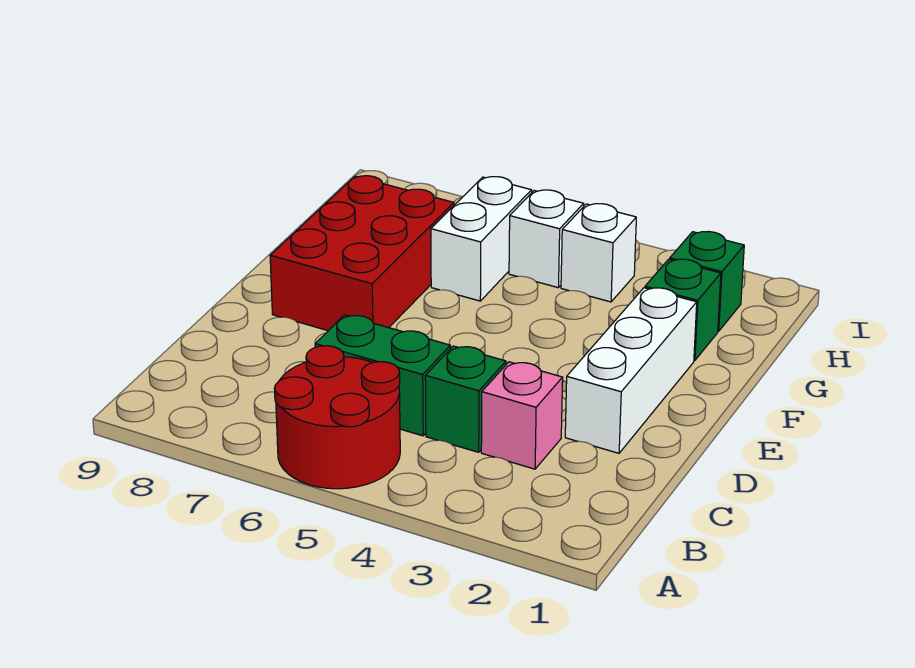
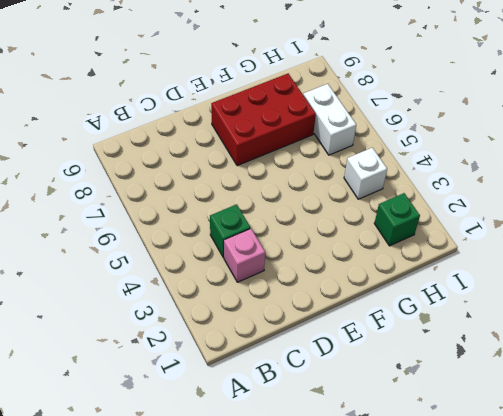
white 1x2 brick [303,84,356,155] -> white 1x2 brick turned to [431,177,532,301]
none -> red 2x2 round brick [274,346,400,489]
none -> green 1x2 brick [315,315,450,436]

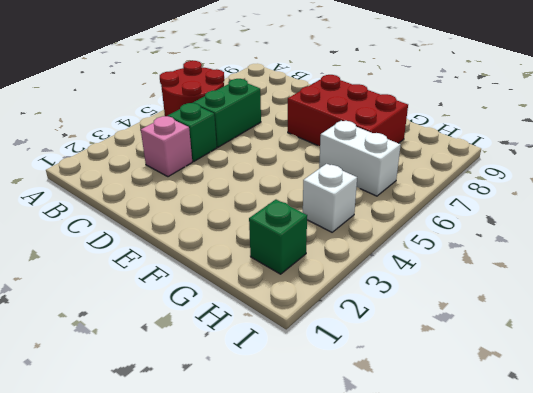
none -> white 1x3 brick [565,288,697,453]
none -> green 1x1 brick [645,259,721,360]

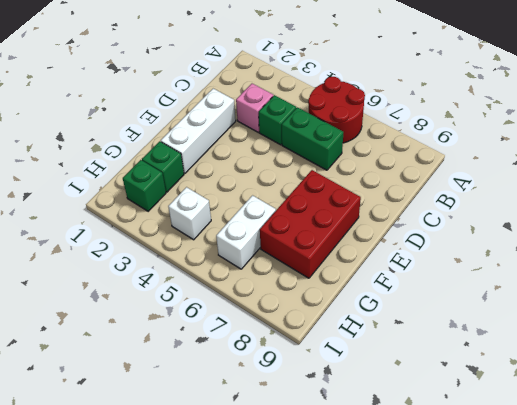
none -> white 1x1 brick [509,190,584,288]

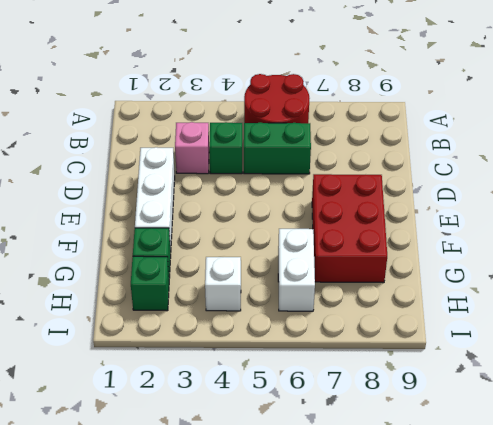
none -> white 1x1 brick [509,190,584,288]

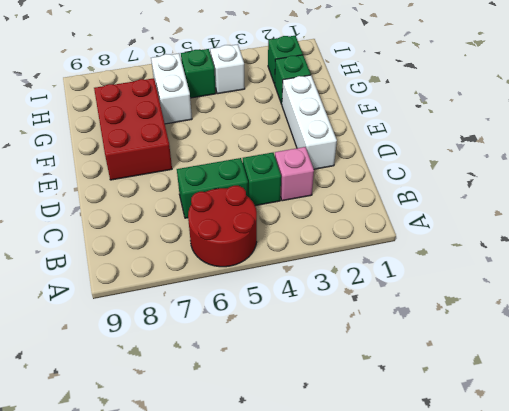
green 1x1 brick [181,49,216,98] -> white 1x1 brick [509,190,584,288]

